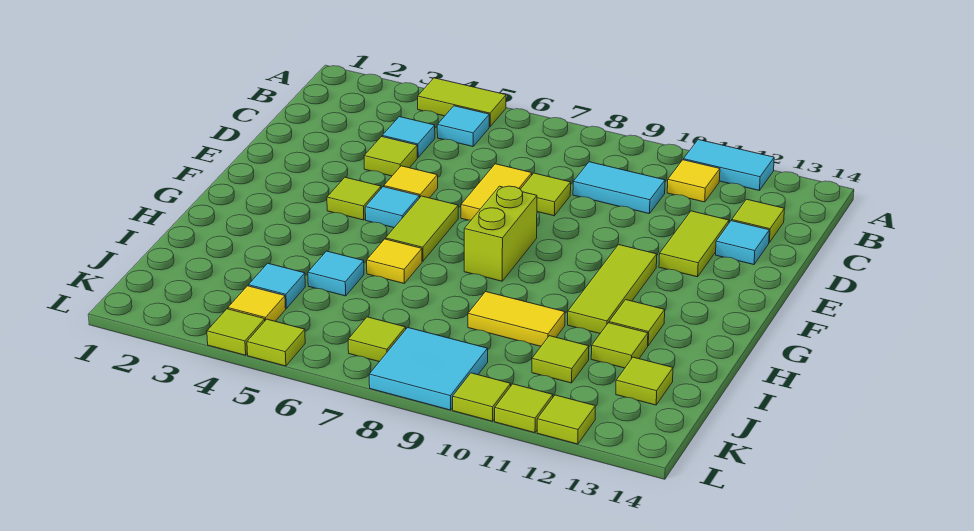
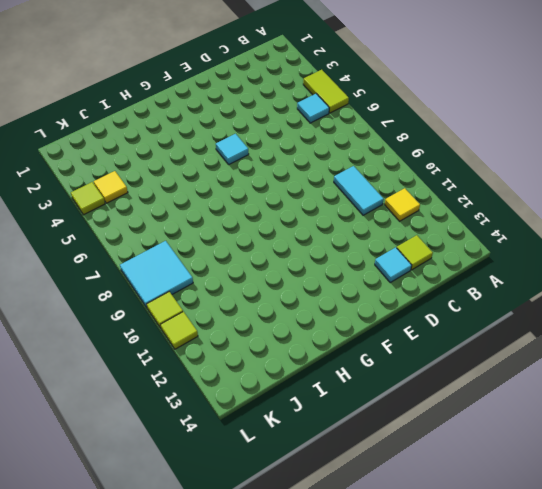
none -> cyan 1x2 tile [683,140,774,191]
none -> cyan 1x1 tile [382,117,435,158]
none -> lime 1x1 tile [364,137,417,176]
none -> yellow 1x2 tile [461,164,532,220]

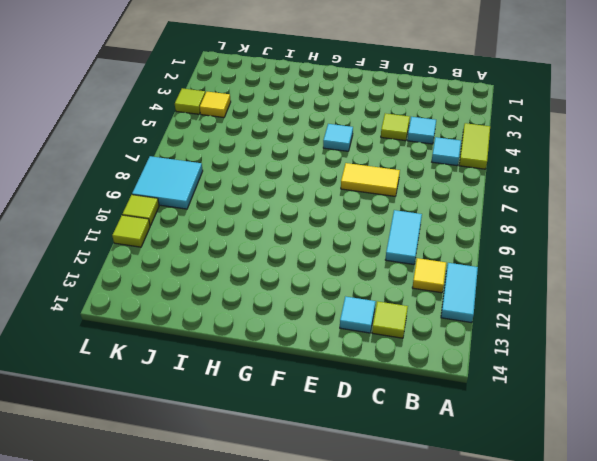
none -> lime 1x1 tile [521,173,571,216]
none -> lime 1x2 tile [659,211,729,277]
none -> yellow 1x1 tile [384,166,438,198]
none -> lime 1x1 tile [327,177,381,220]

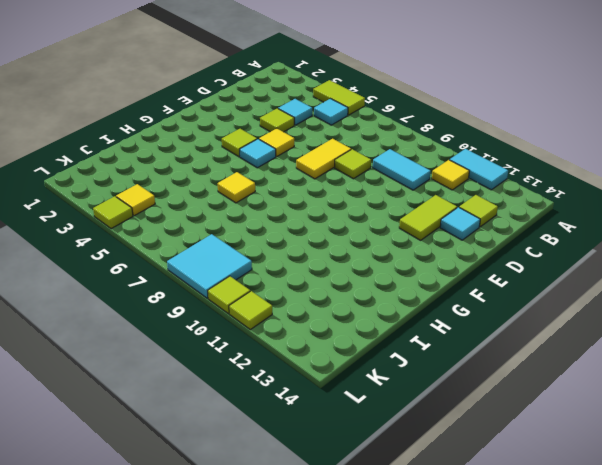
none -> lime 1x2 tile [385,196,458,261]
none -> lime 1x2 brick [464,186,537,281]
none -> lime 1x3 tile [568,245,657,333]
none -> lime 1x1 tile [609,300,665,346]

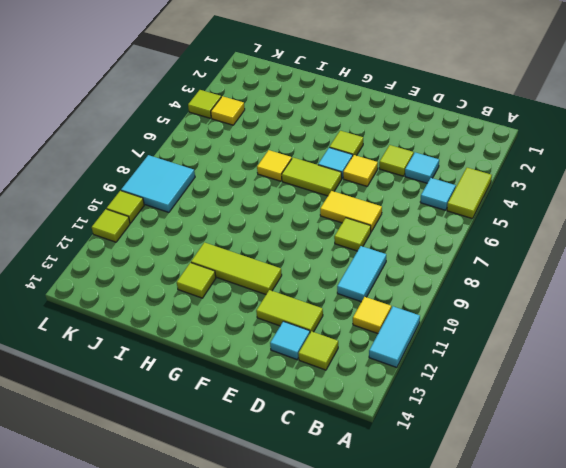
none -> lime 1x2 brick [464,186,537,281]
none -> cyan 1x1 tile [308,251,364,296]
none -> yellow 1x2 tile [468,292,565,346]
none -> lime 1x1 tile [591,323,648,368]

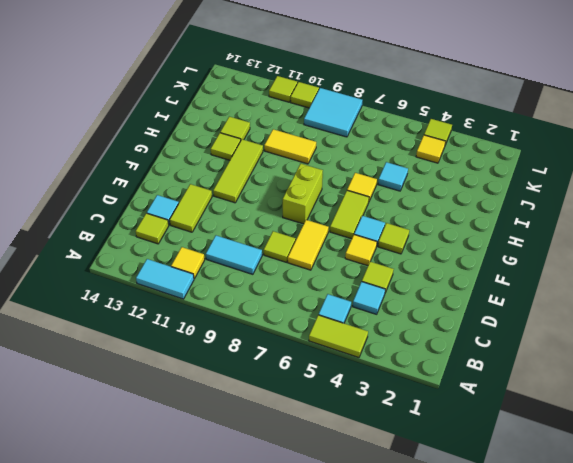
none -> cyan 1x1 tile [248,263,305,309]
none -> lime 1x1 tile [532,336,589,383]
none -> lime 1x1 tile [616,357,673,405]
none -> lime 1x1 tile [348,317,406,362]

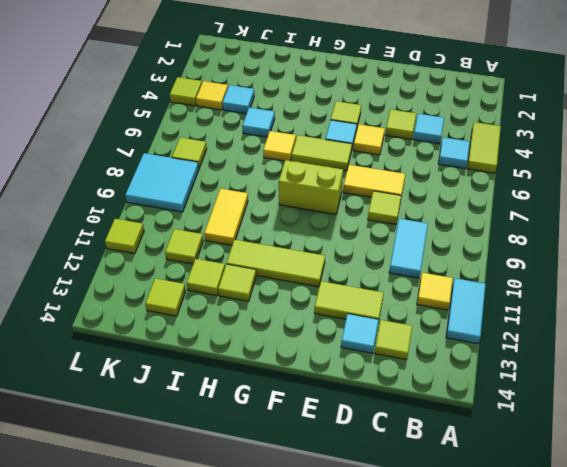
none -> lime 1x1 tile [247,319,305,366]
none -> lime 1x1 tile [453,373,511,421]
none -> lime 1x1 tile [537,395,595,444]

